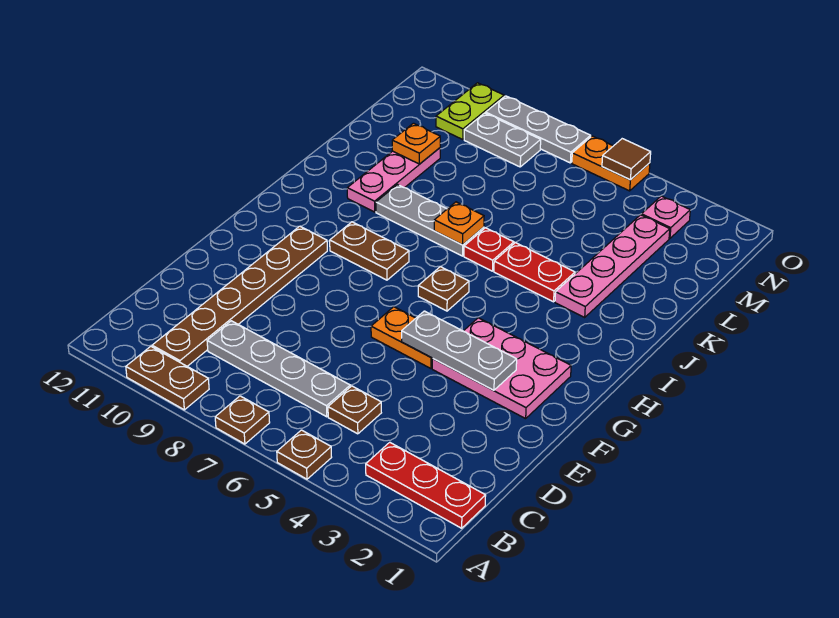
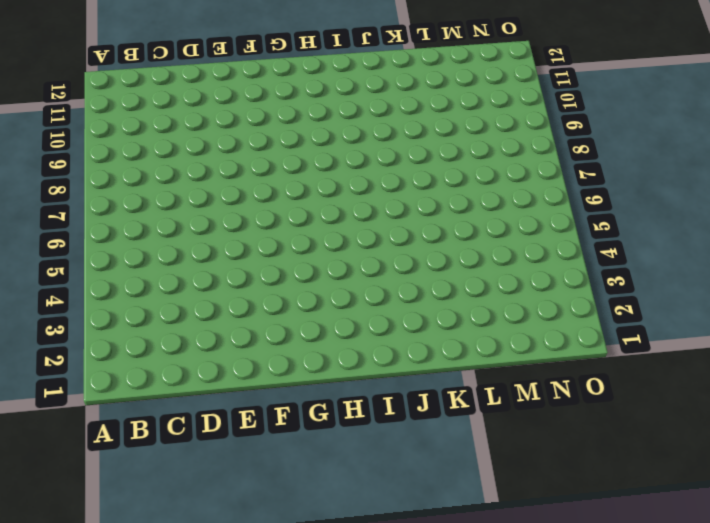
none -> brown 1x1 plate [277,430,332,479]
none -> brown 1x1 plate [215,396,270,444]
none -> brown 1x2 plate [126,346,209,410]

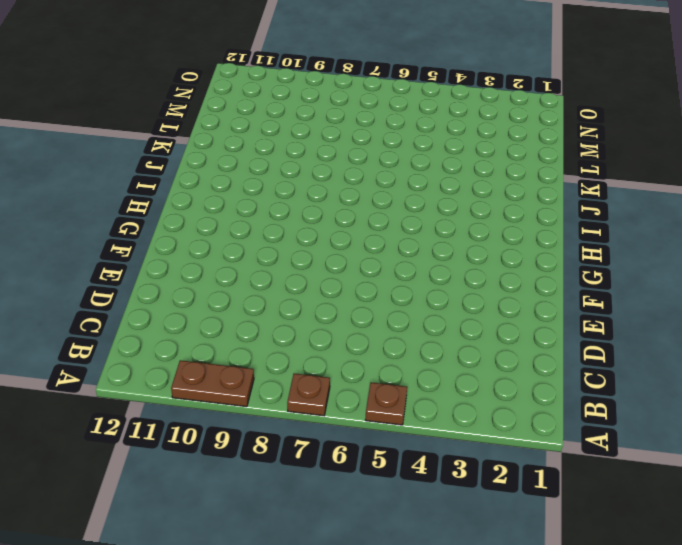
none -> red 1x3 plate [366,442,486,528]
none -> brown 1x6 plate [152,226,327,366]
none -> brown 1x1 plate [328,386,381,434]

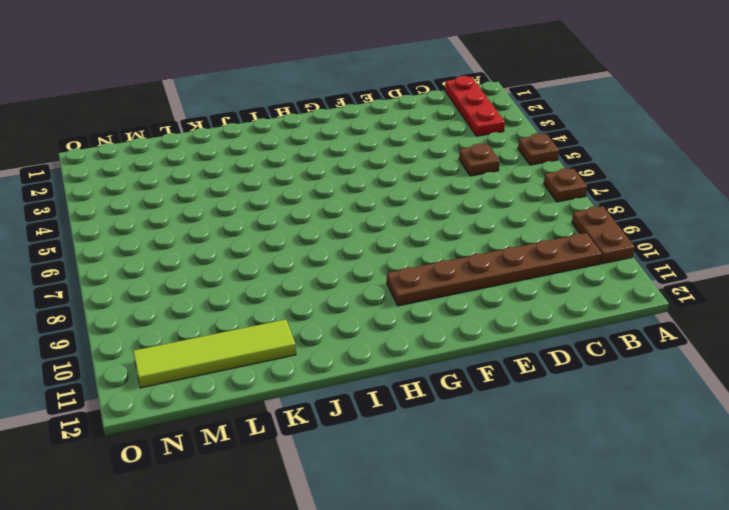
lime 1x4 tile [133,319,296,388] -> none
none -> grey 1x4 plate [207,321,350,417]
none -> pink 2x3 plate [432,318,571,419]
none -> orange 1x2 plate [371,307,433,369]

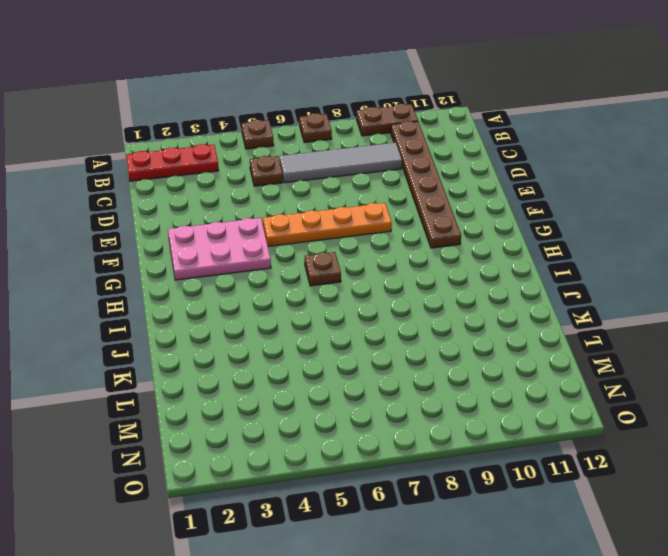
grey 1x4 tile [280,142,402,183] -> grey 1x4 plate [207,321,350,417]
orange 1x4 plate [263,203,392,246] -> orange 1x2 plate [371,307,433,369]
none -> brown 1x2 plate [330,222,409,280]
none -> pink 1x4 plate [555,215,670,317]
none -> red 1x2 plate [494,243,575,302]

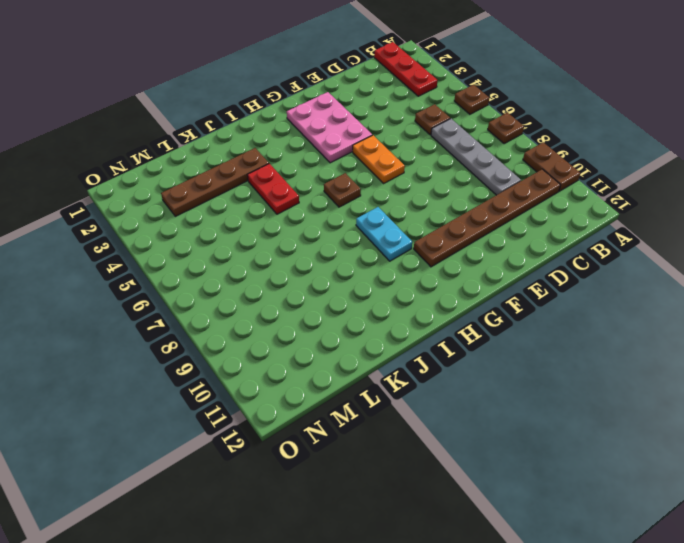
cyan 1x2 plate [356,207,412,261] -> brown 1x2 plate [330,222,409,280]
brown 1x4 plate [161,148,269,216] -> pink 1x4 plate [555,215,670,317]
none -> red 1x1 plate [464,228,514,271]
none -> grey 1x3 plate [376,185,484,256]
none -> pink 1x3 plate [347,148,440,212]

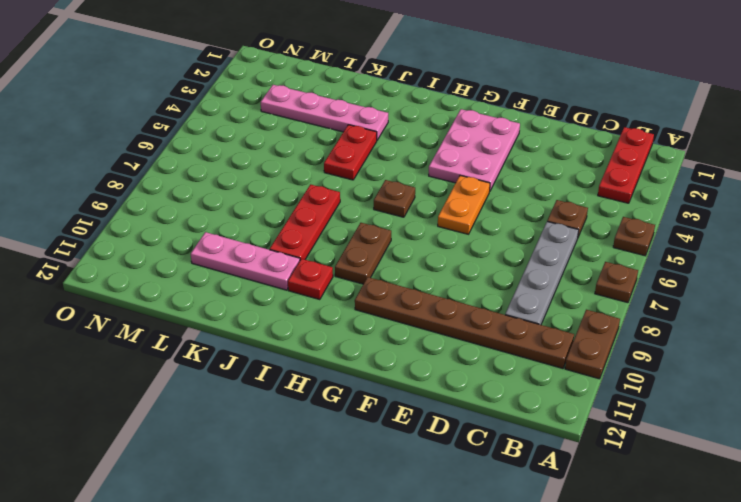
red 1x1 plate [288,259,333,300] -> red 1x1 plate moved to [464,228,514,271]
red 1x3 plate [270,184,340,260] -> grey 1x3 plate [376,185,484,256]
none -> pink 1x1 plate [641,196,690,238]
none -> grey 1x2 plate [464,113,541,167]
none -> lime 1x2 plate [436,83,504,140]

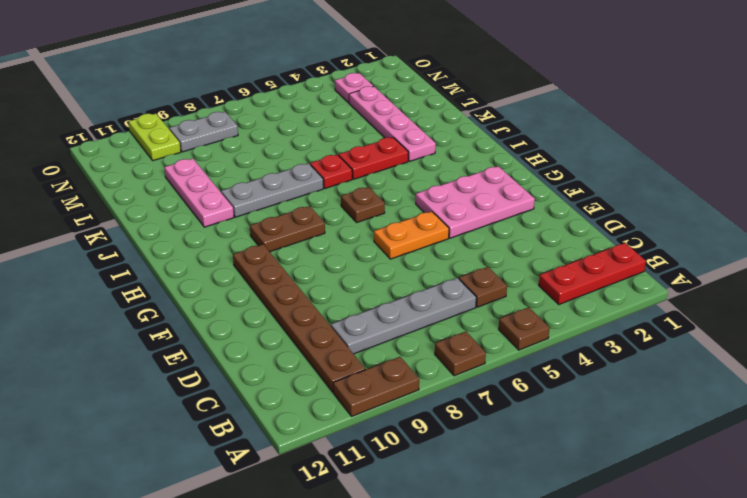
none -> orange 1x2 plate [572,136,650,191]
none -> grey 1x3 plate [486,96,591,163]
none -> grey 1x3 plate [402,311,517,390]

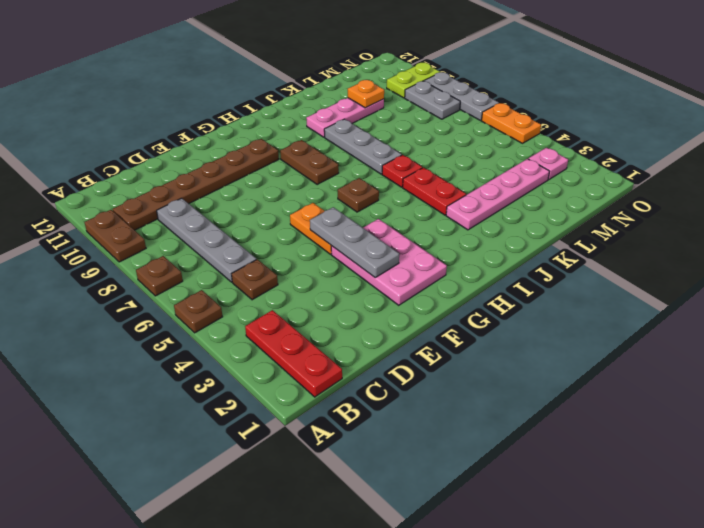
none -> orange 1x1 plate [434,202,484,245]
none -> brown 1x1 tile [602,139,651,180]

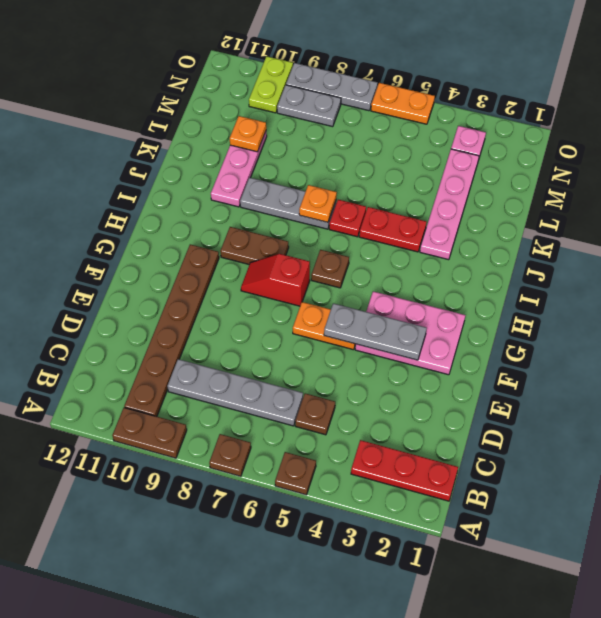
red 1x2 slope [241,254,310,306] -> none
none -> brown 1x1 tile [602,139,651,180]

